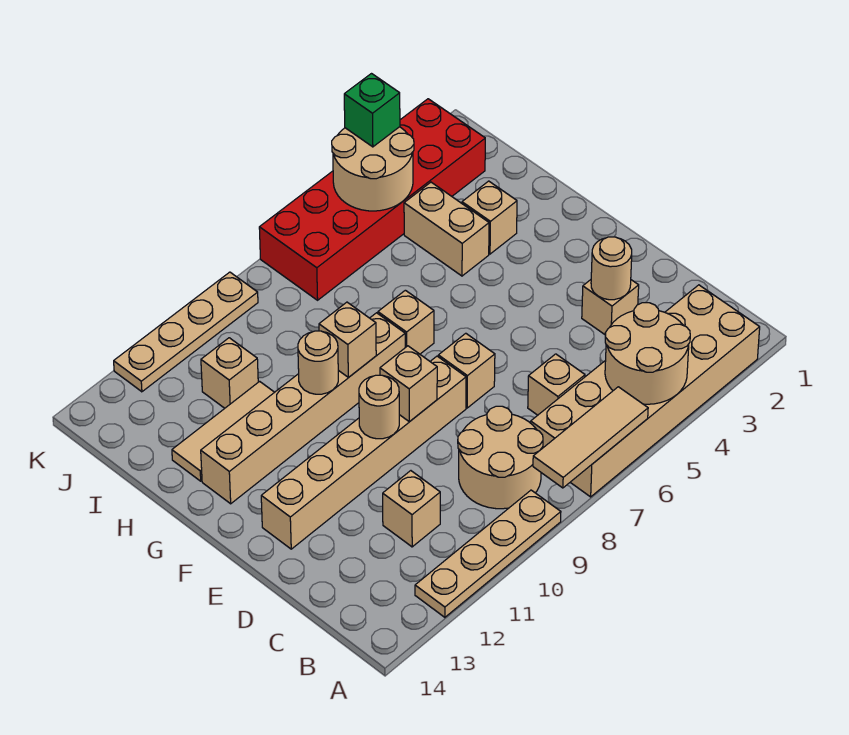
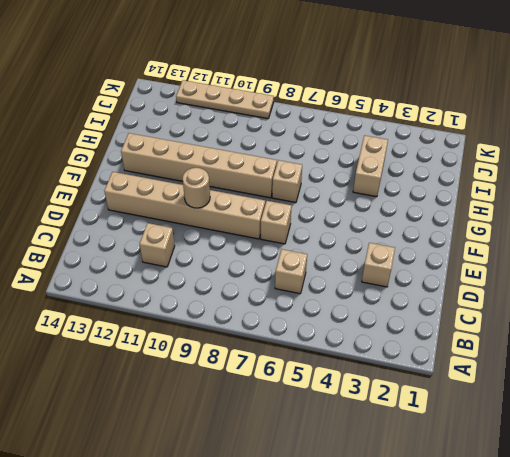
none -> tan 2x6 brick [531,285,760,497]
none -> tan 1x4 plate [415,490,561,617]
none -> tan 2x2 round brick [458,406,543,509]

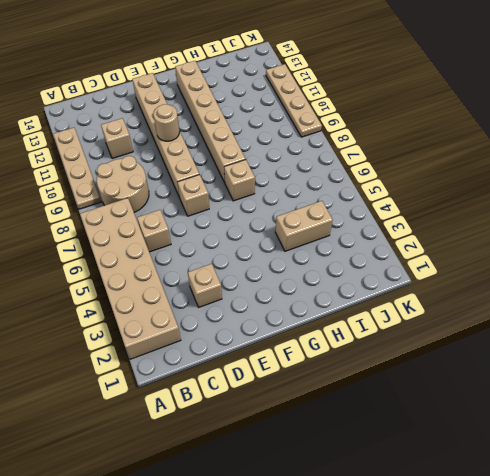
none -> tan 1x1 brick [462,181,517,254]
none -> tan 1x3 tile [172,381,274,481]
none -> tan 1x1 brick [201,338,258,408]

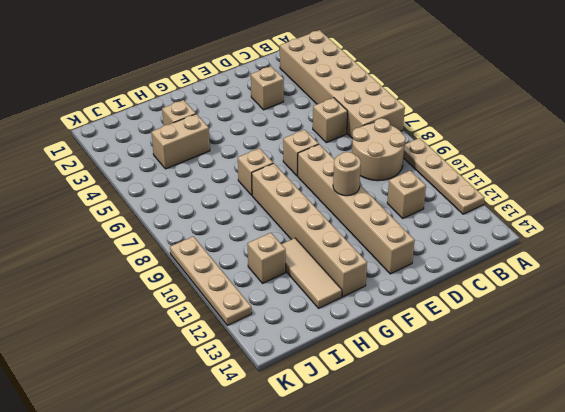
none -> red 2x6 brick [259,99,485,300]
none -> tan 2x2 round brick [605,303,690,404]
none -> tan 1x3 tile [533,387,648,488]

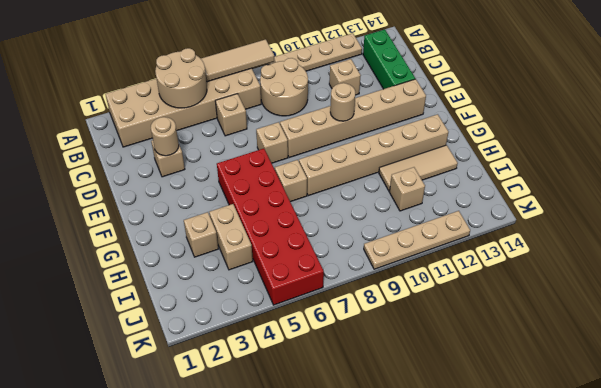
green 1x3 brick [363,29,415,89] -> none
red 2x6 brick [217,149,324,305] -> red 2x6 brick turned to [259,99,485,300]
none -> tan 1x1 brick [380,346,437,422]
none -> tan 1x1 brick [319,302,376,377]
none -> tan 1x1 round brick [298,331,338,394]

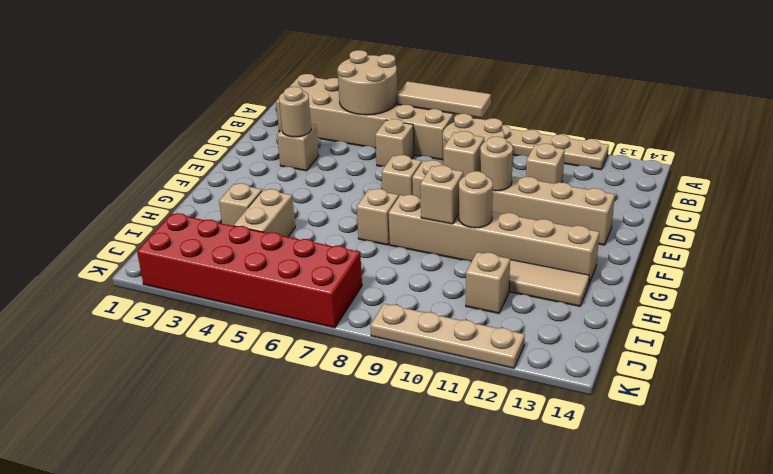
none -> tan 2x2 round brick [332,127,414,211]
none -> green 1x1 brick [344,74,400,147]

